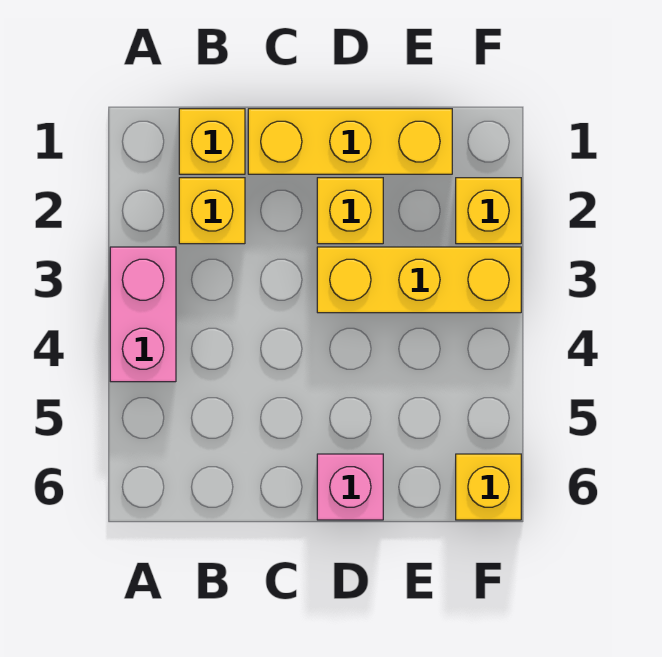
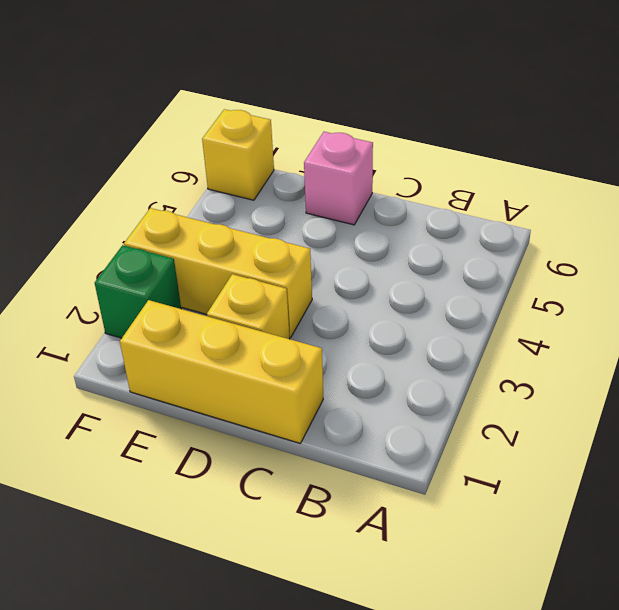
green 1x1 brick [95,245,181,338] -> yellow 1x1 brick [456,178,521,244]
none -> pink 1x2 brick [110,247,176,382]
none -> yellow 1x1 brick [179,109,245,174]

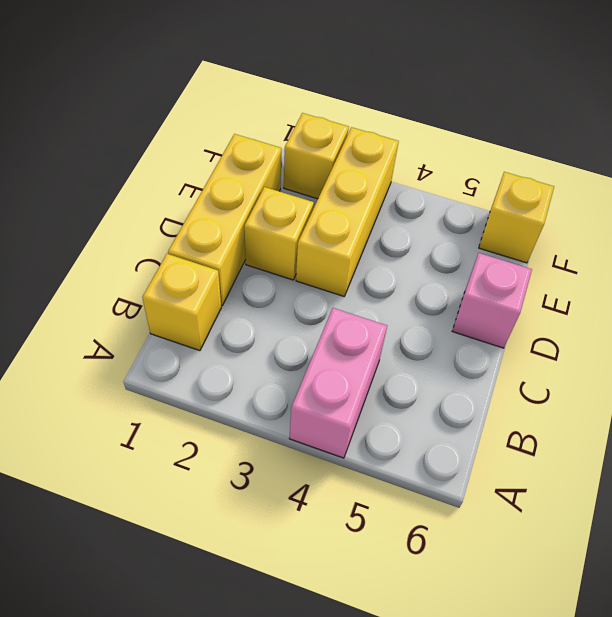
pink 1x2 brick [290,308,387,458] -> pink 1x2 brick turned to [110,247,176,382]
none -> yellow 1x1 brick [179,178,245,244]

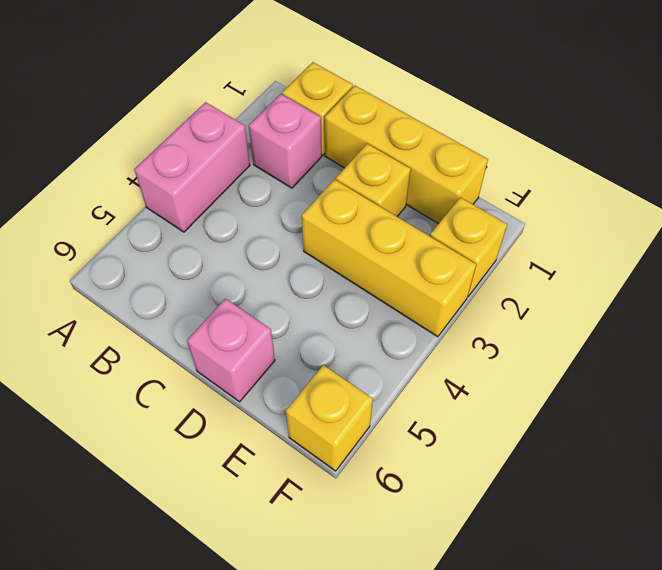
pink 1x1 brick [249,94,322,188] -> yellow 1x1 brick [179,178,245,244]

